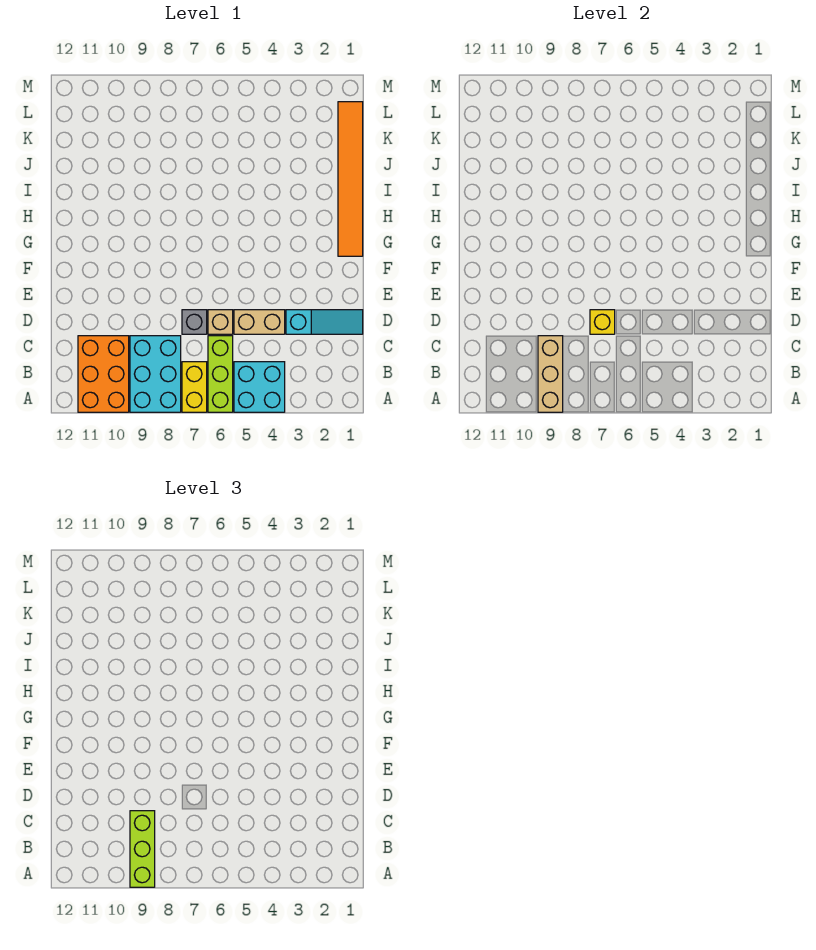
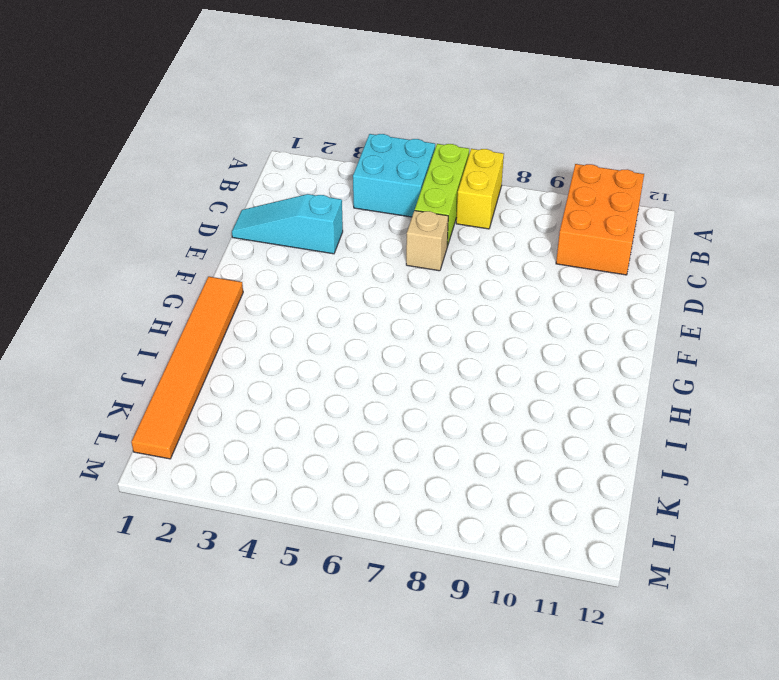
none -> cyan 2x3 brick [130,336,181,412]
none -> tan 1x2 brick [234,310,285,334]
none -> grey 1x1 brick [182,310,207,334]

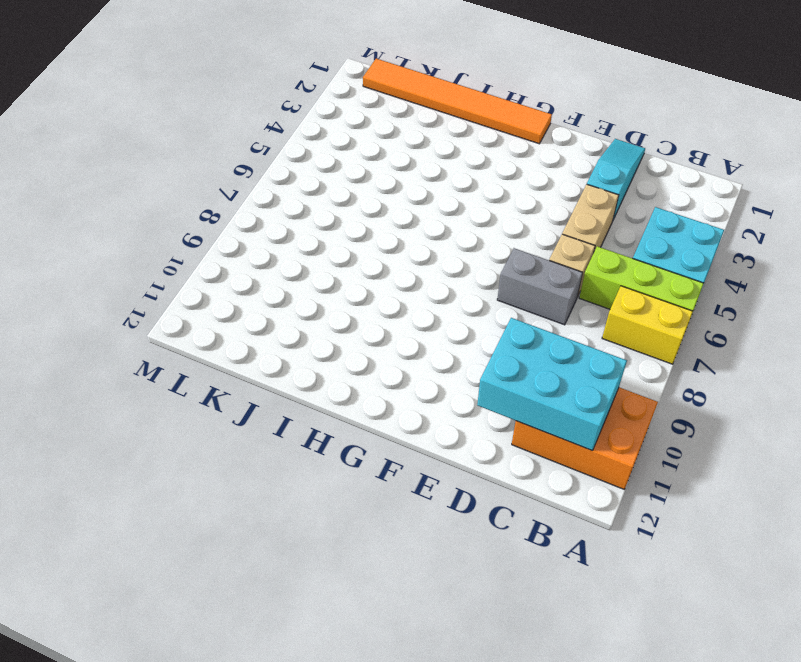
cyan 2x3 brick [477,318,627,451] -> cyan 2x3 brick moved to [130,336,181,412]
grey 1x2 brick [497,248,583,325] -> grey 1x1 brick [182,310,207,334]
none -> tan 1x3 brick [538,336,563,412]
none -> yellow 1x1 brick [590,310,615,334]
none -> lime 1x3 brick [130,811,155,887]

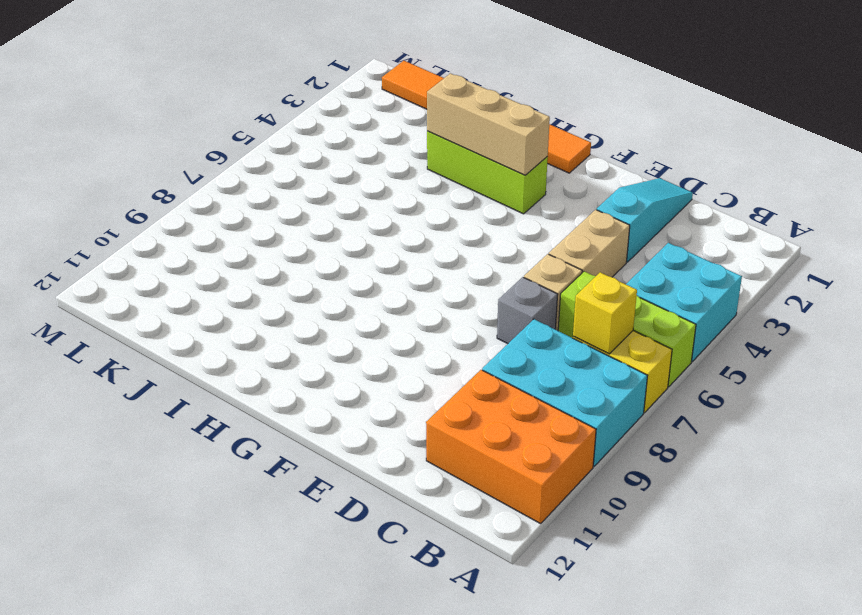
yellow 1x1 brick [573,272,637,354] -> yellow 1x1 brick moved to [590,310,615,334]
lime 1x3 brick [427,131,548,214] -> lime 1x3 brick moved to [130,811,155,887]
tan 1x3 brick [427,73,550,175] -> tan 1x3 brick moved to [538,336,563,412]

